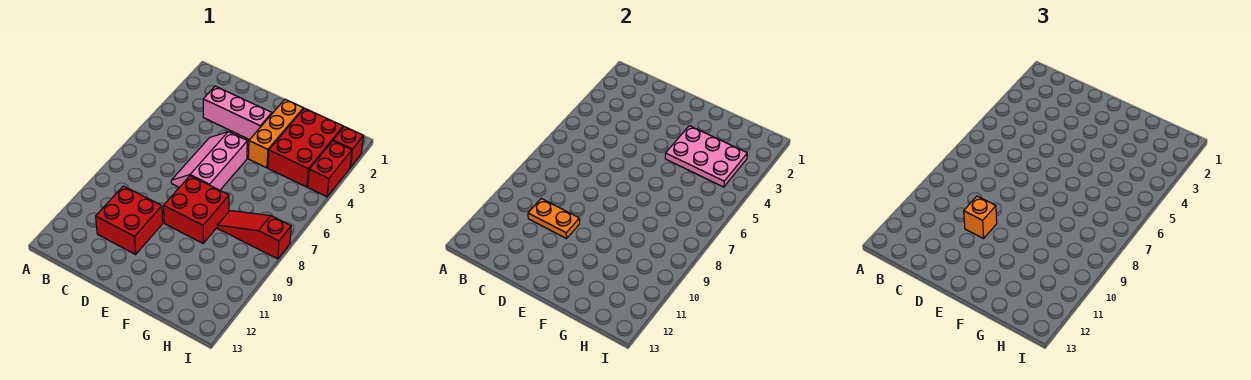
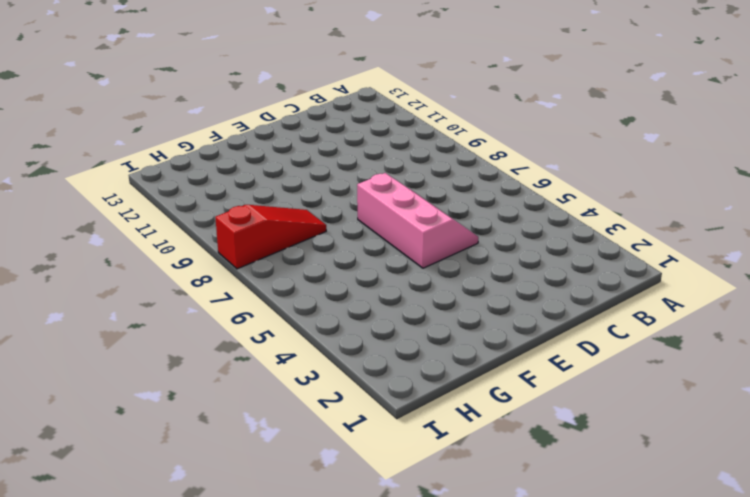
none -> pink 1x3 brick [203,86,272,140]
none -> red 2x2 brick [96,186,163,254]
none -> red 2x2 brick [164,176,229,243]

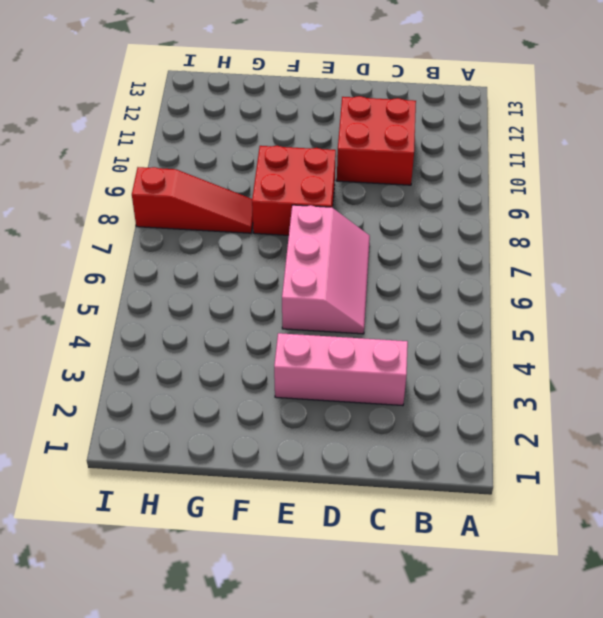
none -> orange 1x3 brick [248,99,303,168]
none -> red 2x3 brick [268,108,343,187]
none -> red 1x1 brick [333,127,363,167]

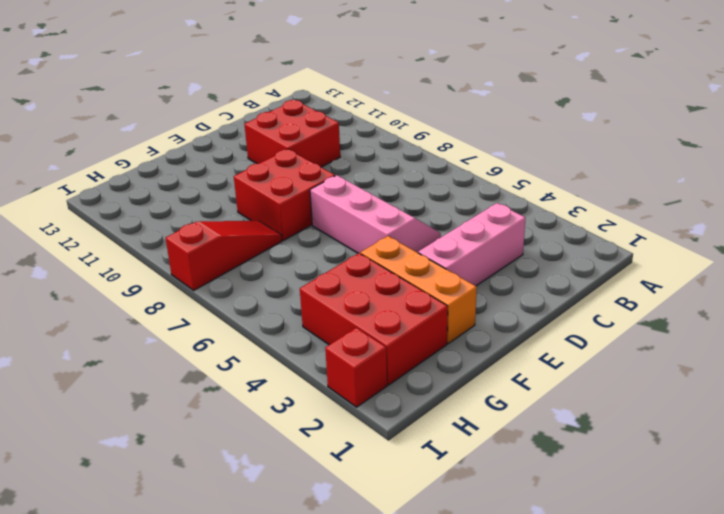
none -> red 1x2 brick [308,141,352,197]
none -> orange 1x2 plate [528,199,580,239]
none -> pink 2x3 plate [665,126,747,187]

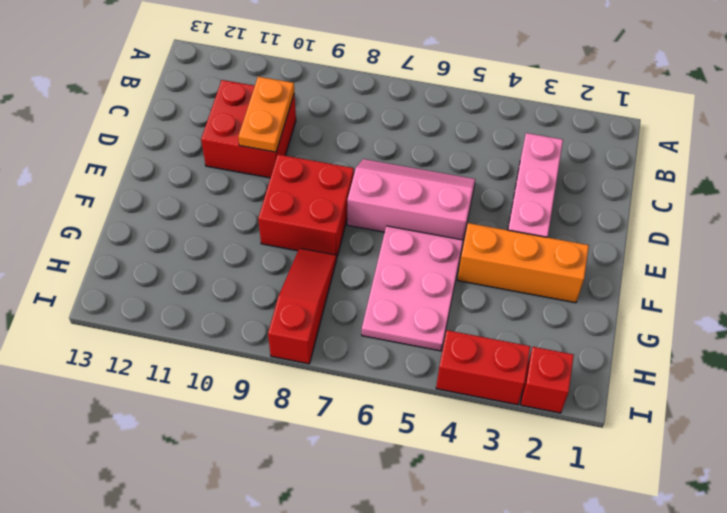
pink 2x3 plate [362,226,463,351] -> pink 2x3 plate moved to [665,126,747,187]
none -> red 2x3 brick [268,108,343,187]
none -> orange 1x1 brick [964,196,997,239]

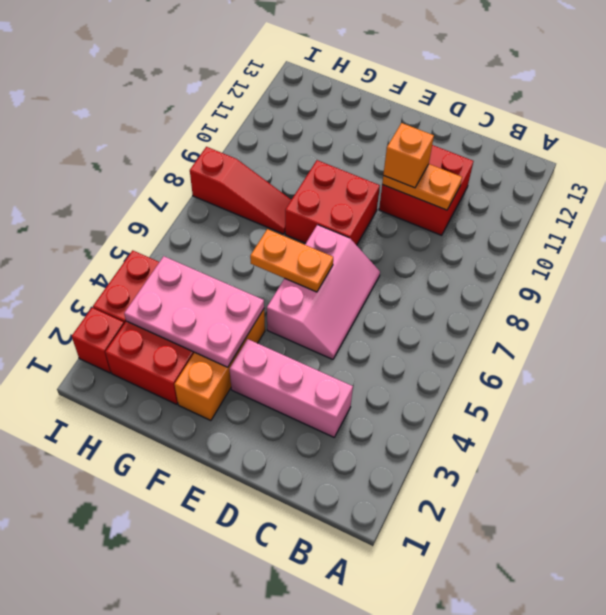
orange 1x2 plate [250,229,333,292] -> none

